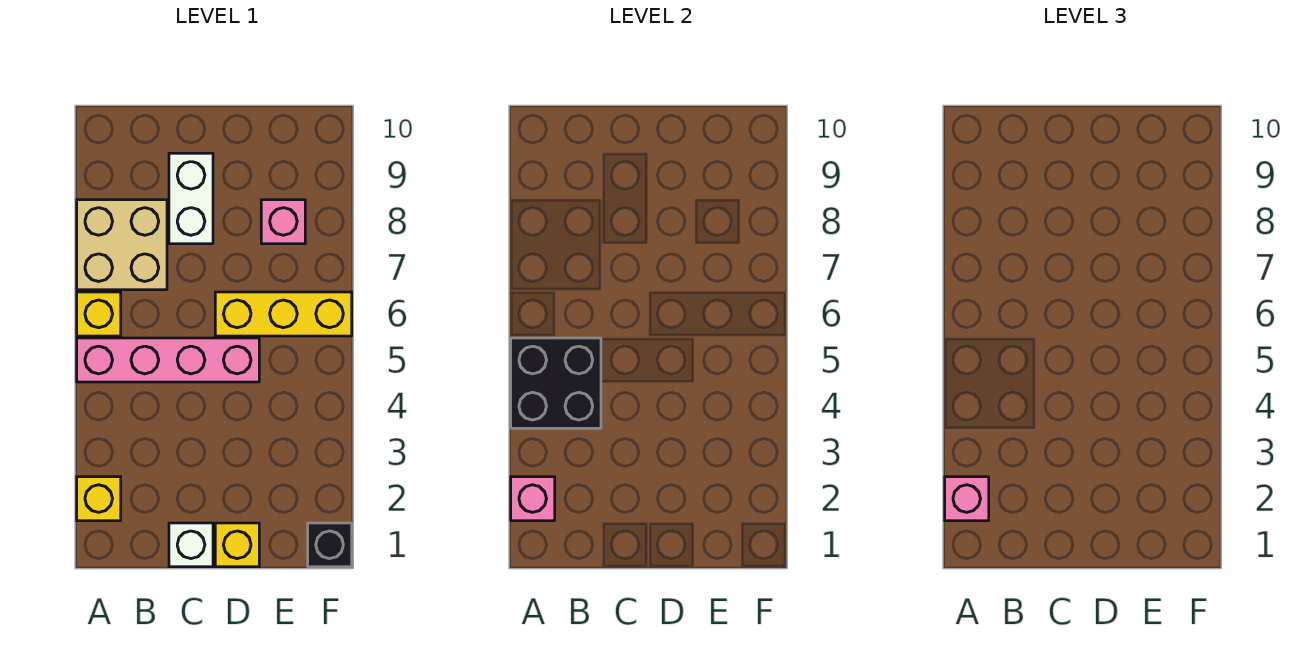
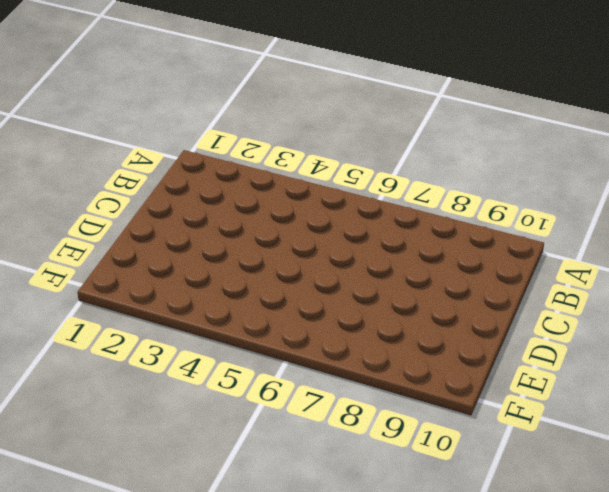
none -> yellow 1x1 brick [77,477,121,521]
none -> pink 1x4 brick [77,338,259,382]
none -> yellow 1x1 brick [77,292,121,336]

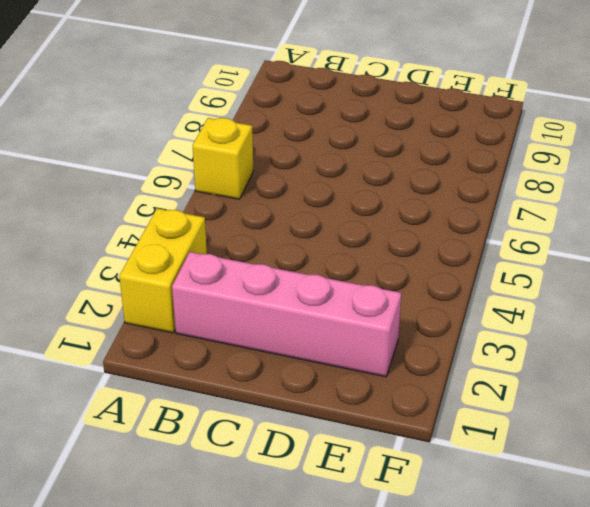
yellow 1x2 brick [119,208,207,333] -> yellow 1x1 brick [77,477,121,521]
pink 1x4 brick [172,252,401,377] -> pink 1x4 brick moved to [77,338,259,382]
none -> tan 2x2 brick [77,200,167,290]
none -> white 1x1 brick [169,523,213,567]
none -> white 1x2 brick [169,153,213,244]

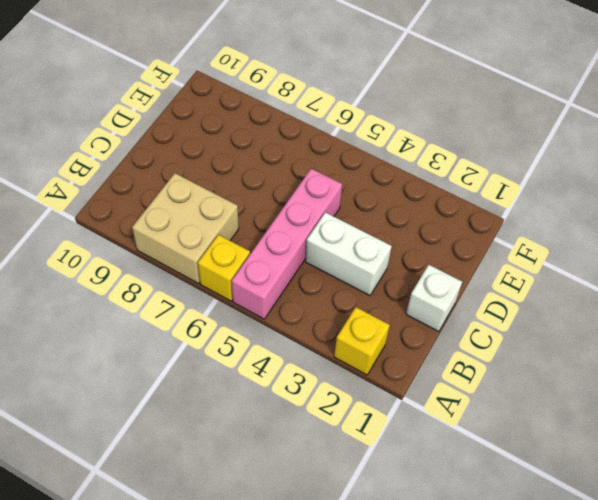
white 1x2 brick [305,212,392,296] -> white 1x2 brick moved to [169,153,213,244]
none -> yellow 1x1 brick [215,523,259,567]
none -> yellow 1x3 brick [215,292,352,336]
none -> pink 1x1 brick [261,200,305,244]

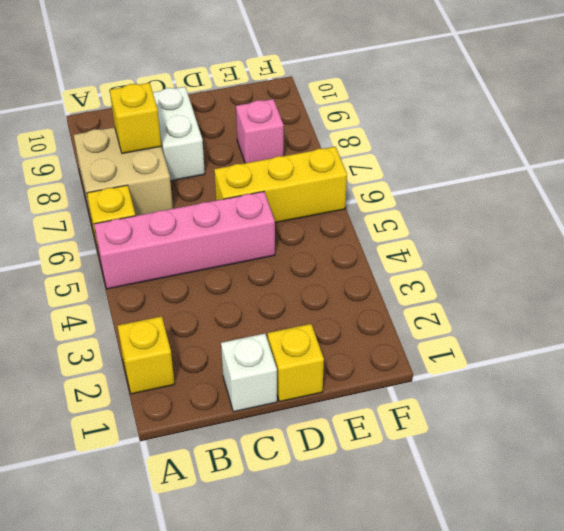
yellow 1x1 brick [110,83,161,154] -> none
none -> black 1x1 brick [308,523,352,567]
none -> pink 1x1 brick [511,477,555,521]
none -> black 2x2 brick [511,338,601,428]

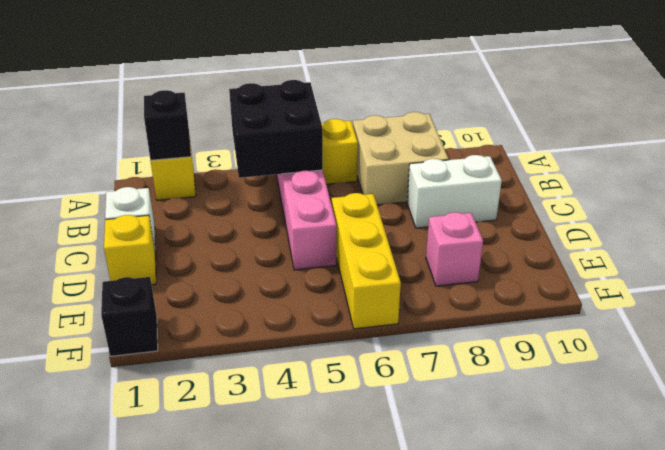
black 1x1 brick [144,90,191,160] -> pink 1x1 brick [511,477,555,521]
none -> pink 1x1 brick [945,477,989,521]

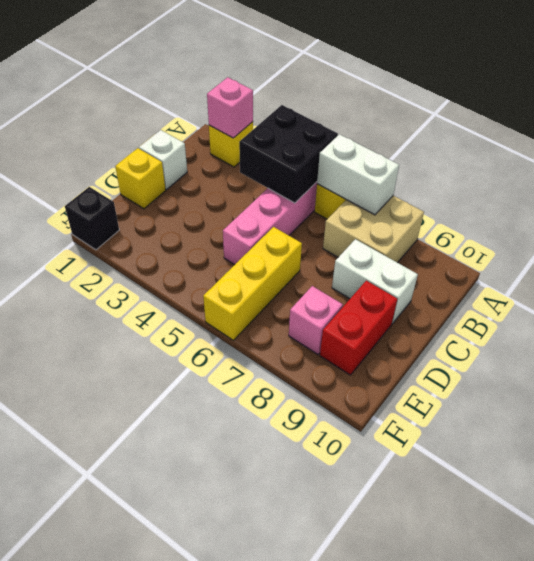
white 1x2 brick [317,134,399,215] -> none
red 1x2 brick [320,281,397,375] -> none
none -> pink 1x1 brick [945,477,989,521]

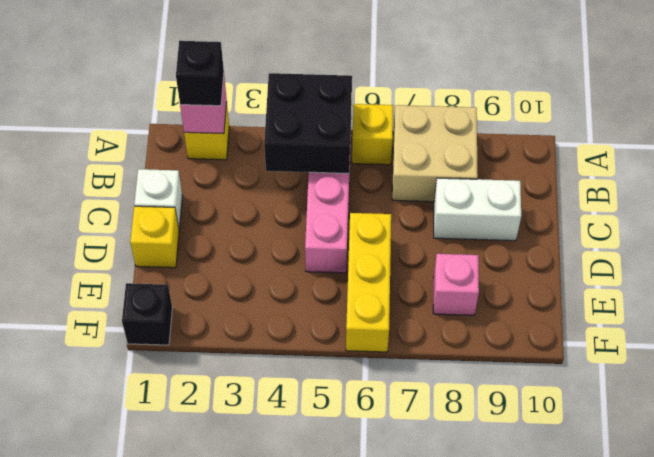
black 1x1 brick [176,41,224,106] -> pink 1x1 brick [945,477,989,521]

